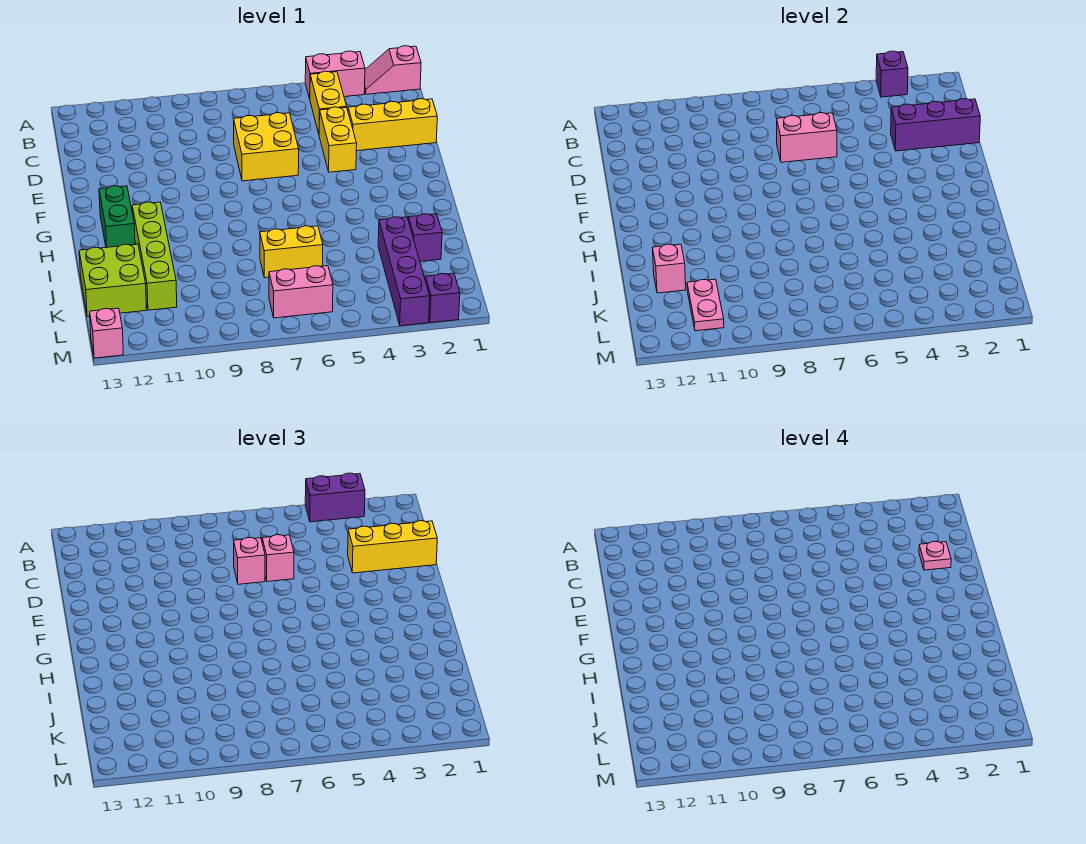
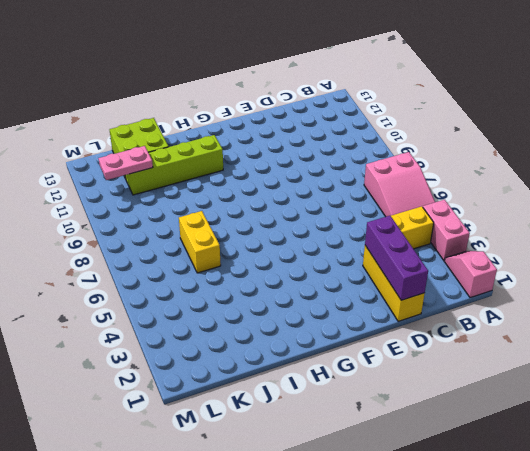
pink 2x3 slope [364,152,435,217] -> none
none -> yellow 1x2 brick [319,107,357,172]
none -> yellow 2x2 brick [234,113,299,181]
none -> green 1x2 brick [99,186,135,247]

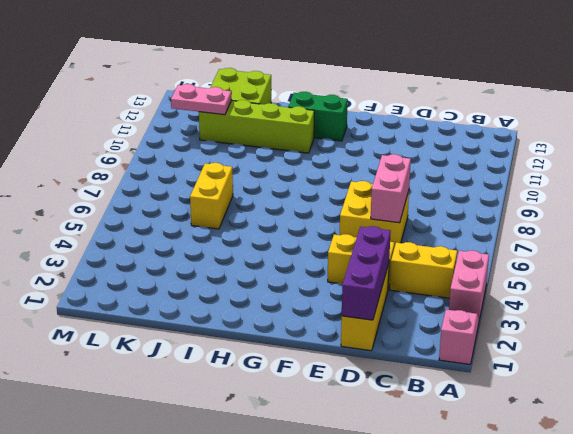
none -> purple 1x1 brick [408,214,442,261]
none -> purple 1x4 brick [378,217,430,326]
none -> pink 1x2 brick [269,266,333,318]

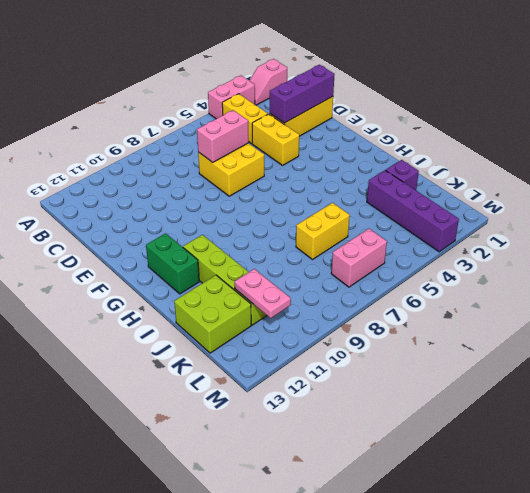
none -> purple 1x1 brick [425,273,460,323]
none -> pink 1x1 brick [90,308,124,358]
none -> purple 1x1 brick [876,51,908,97]

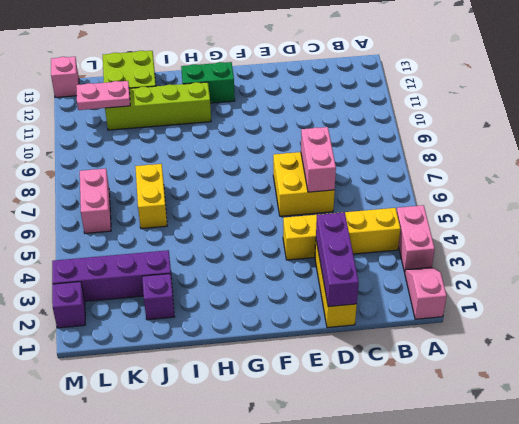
none -> purple 1x1 brick [876,51,908,97]
none -> pink 1x1 brick [652,244,686,293]
none -> purple 1x2 brick [305,473,365,522]

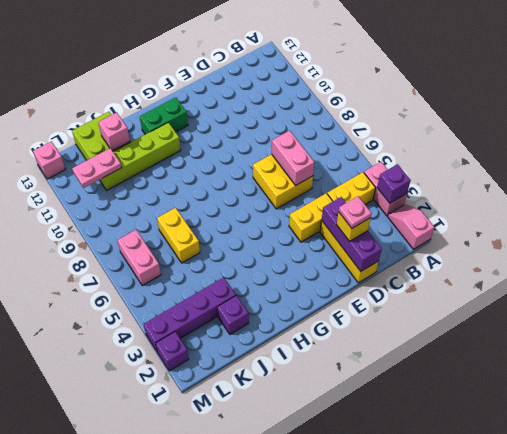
yellow 1x1 brick [337,212,371,241] -> yellow 1x3 brick [348,521,437,573]
none -> purple 1x2 brick [305,473,365,522]
none -> pink 1x1 brick [262,535,294,582]
none -> pink 1x1 brick [234,538,265,584]

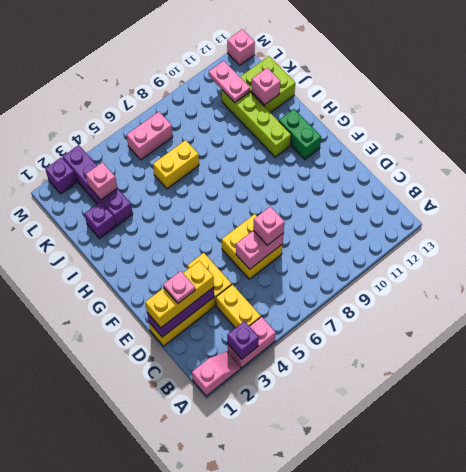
pink 1x1 brick [86,162,117,200] -> pink 1x1 brick moved to [262,535,294,582]
none -> purple 1x2 brick [305,473,365,522]

